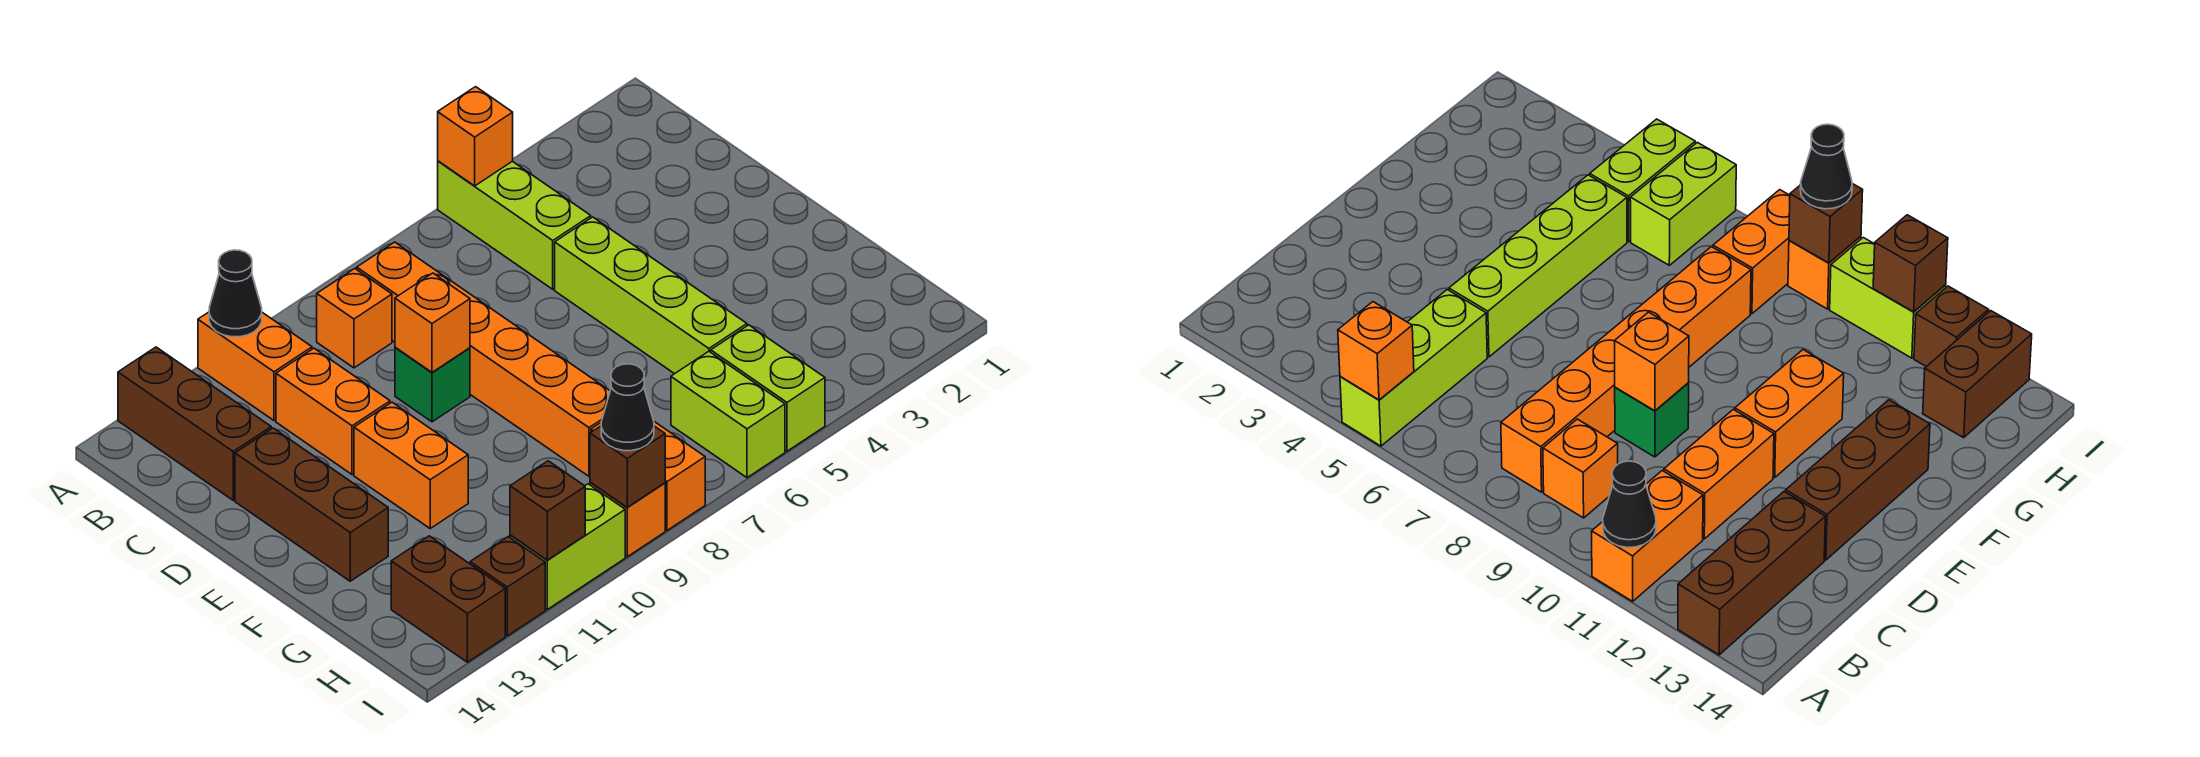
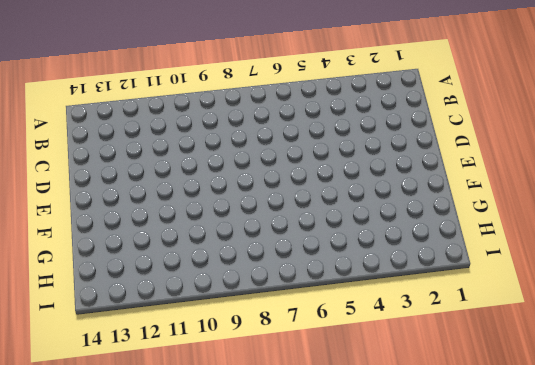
none -> lime 1x3 brick [438,161,591,289]
none -> orange 1x2 brick [198,312,312,421]
none -> brown 1x3 brick [118,347,271,500]

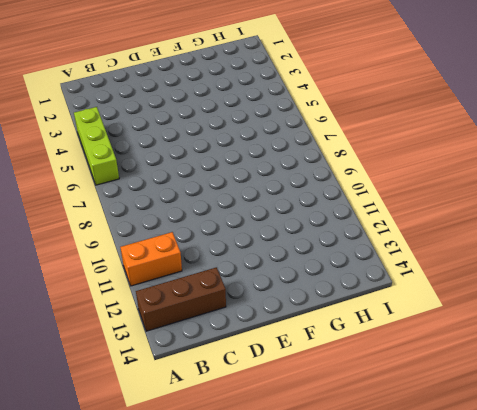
lime 1x3 brick [74,107,119,185] -> lime 1x3 brick turned to [438,161,591,289]
none -> orange 1x6 brick [357,242,610,476]
none -> orange 1x1 brick [317,269,392,368]
none -> orange 1x2 brick [276,348,390,475]

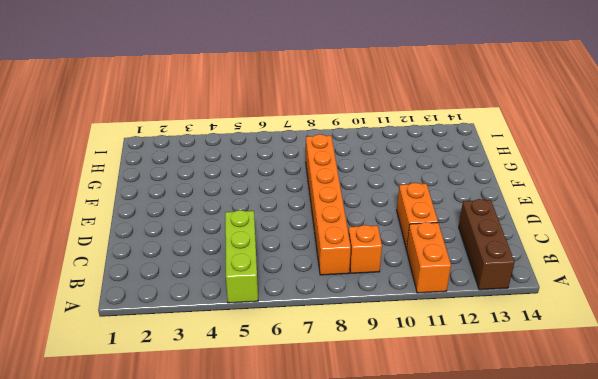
none -> lime 1x4 brick [555,217,747,374]
none -> green 1x1 brick [395,347,470,422]
none -> brown 1x3 brick [235,428,388,581]

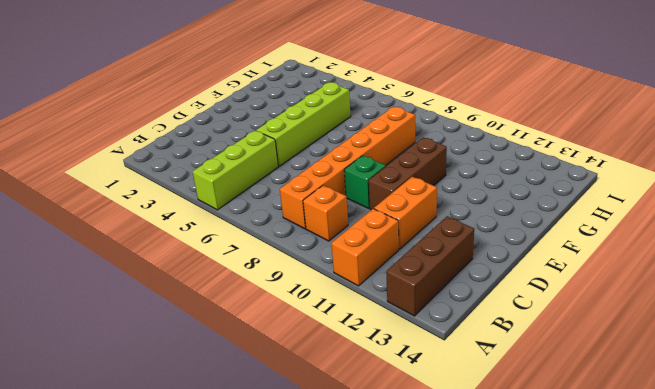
brown 1x3 brick [369,137,447,210] -> brown 1x3 brick moved to [235,428,388,581]
none -> orange 1x2 brick [354,402,468,528]
none -> lime 1x2 brick [711,325,825,451]
none -> lime 1x2 brick [671,351,785,478]

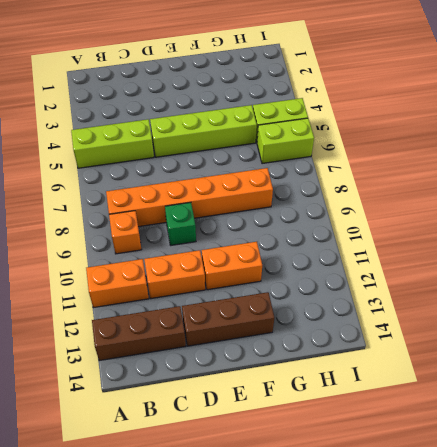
none -> orange 1x2 brick [591,422,705,530]
none -> brown 1x2 brick [391,536,505,662]
none -> orange 1x1 brick [590,482,665,557]

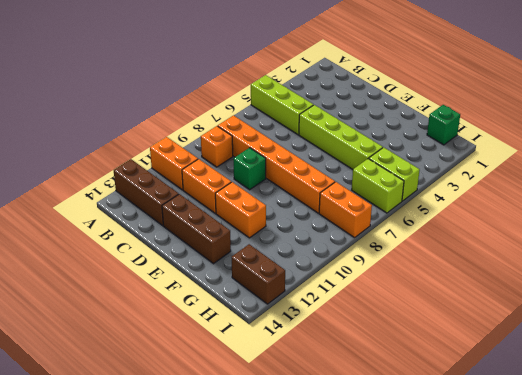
green 1x1 brick [427,105,460,145] -> none
none -> orange 1x1 brick [590,482,665,557]
none -> lime 1x2 brick [510,484,625,609]
none -> brown 1x1 brick [470,537,545,636]

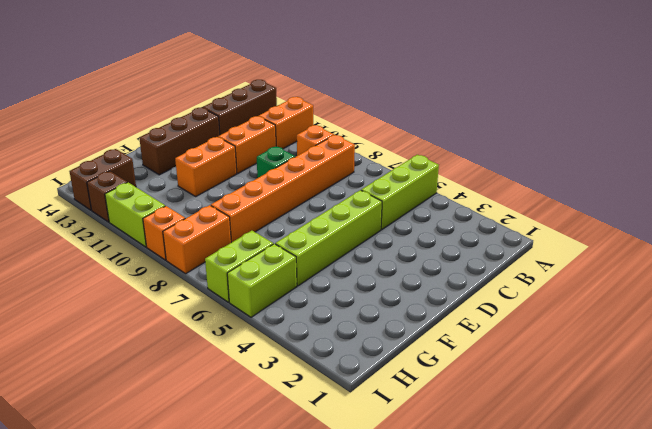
none -> orange 1x1 brick [438,87,513,186]
none -> black 1x1 cone [209,250,262,337]
none -> orange 1x1 brick [395,273,470,372]

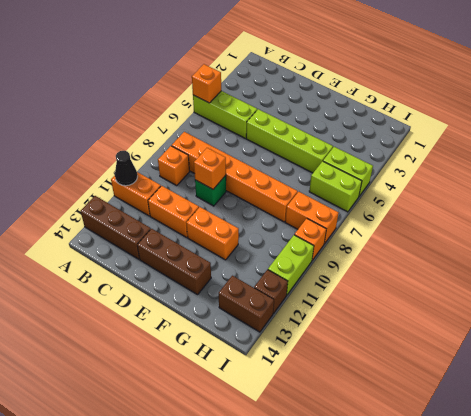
none -> brown 1x1 brick [590,426,665,507]
none -> brown 1x1 brick [510,461,585,560]
none -> black 1x1 cone [601,364,654,451]

